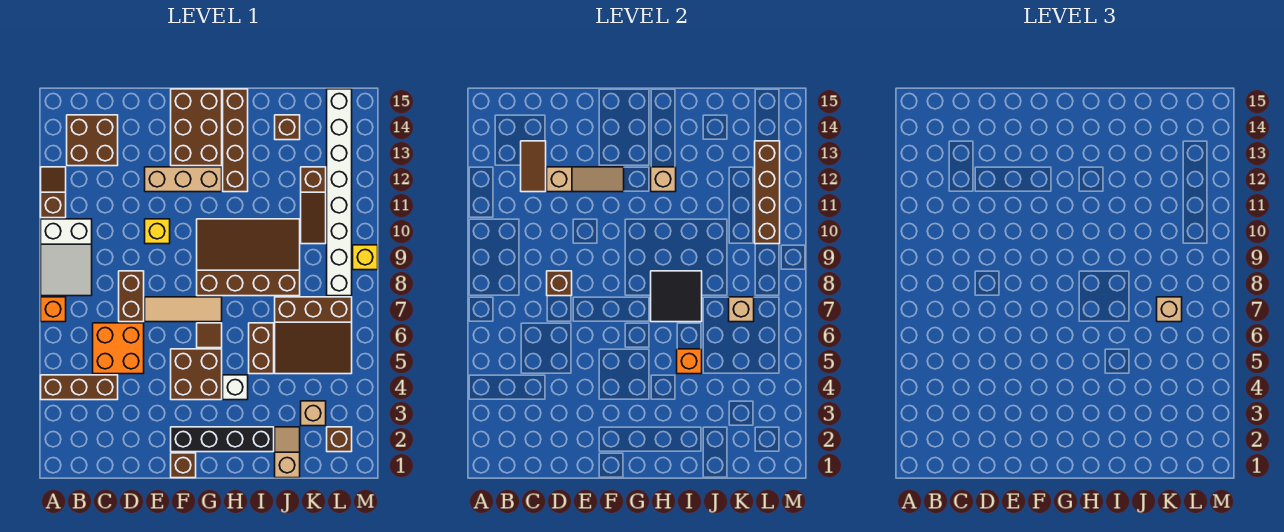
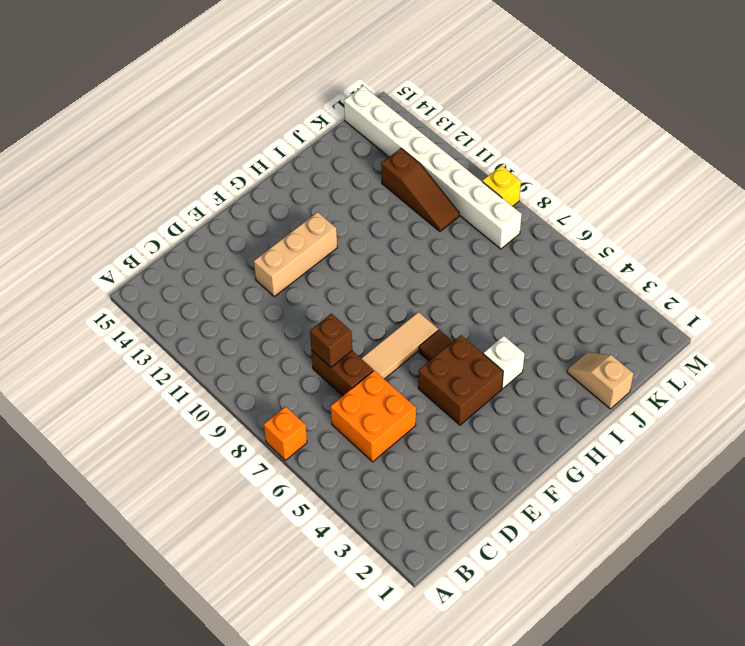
none -> brown 1x3 brick [41,375,118,400]
none -> white 2x3 slope [41,219,92,296]
none -> brown 1x2 slope [41,167,66,218]
none -> brown 2x2 brick [67,115,118,166]

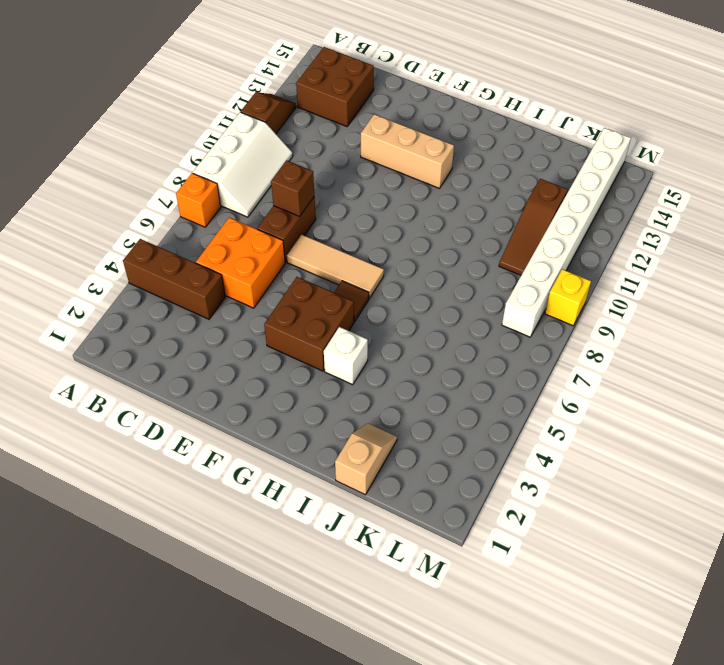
white 2x3 slope [193,112,293,217] -> white 2x3 slope turned to [41,219,92,296]
none -> yellow 1x1 brick [145,219,170,244]
none -> brown 1x1 brick [171,453,196,478]
none -> black 1x4 brick [171,427,274,452]
none -> brown 2x3 brick [171,89,222,166]

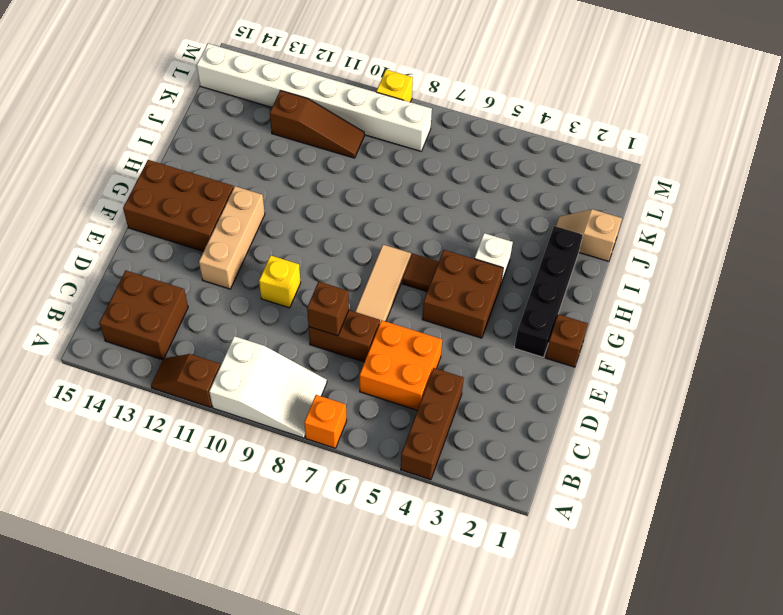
none -> brown 3x4 slope [197,219,300,296]
none -> brown 1x4 brick [223,89,248,192]
none -> brown 1x2 brick [249,323,274,374]
none -> brown 3x3 slope [275,297,352,374]

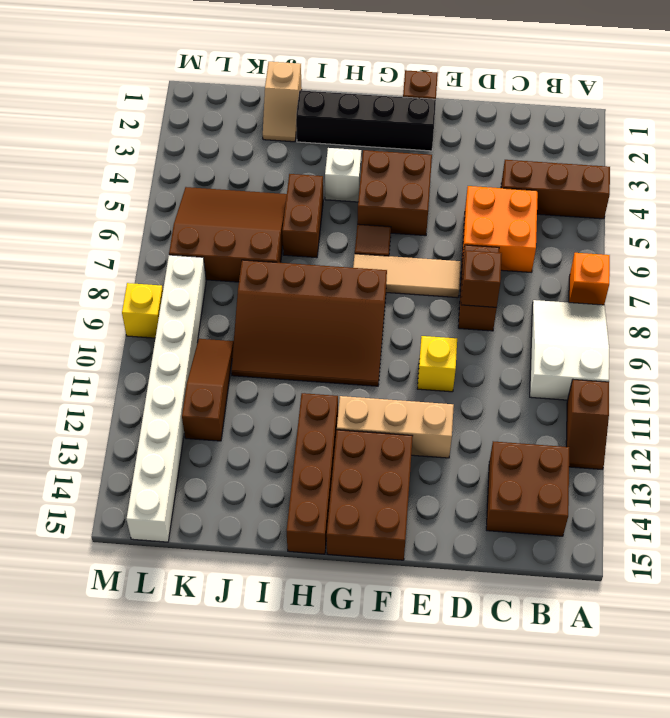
none -> brown 1x1 brick [275,115,300,140]
none -> tan 1x1 brick [301,401,326,426]
none -> brown 1x1 brick [327,427,352,452]
none -> brown 1x2 tile [521,141,546,192]

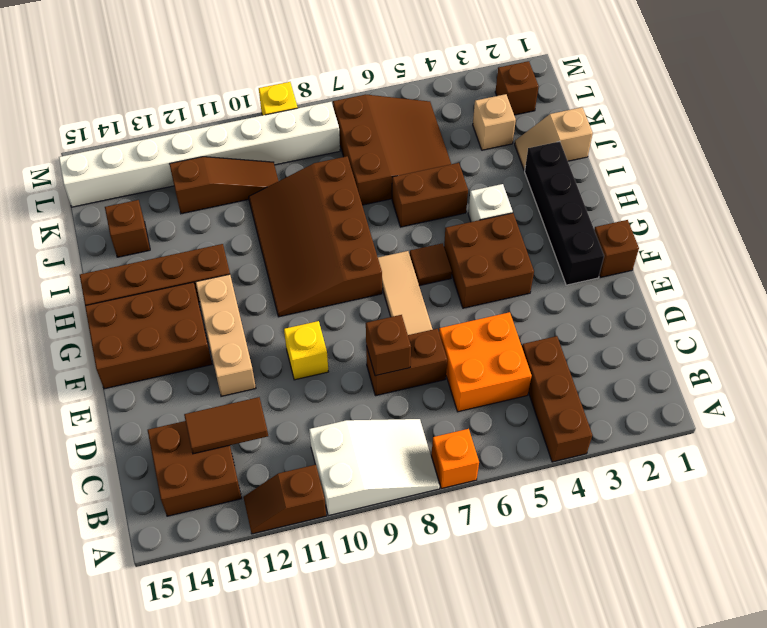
none -> tan 1x3 slope [547,167,624,192]
none -> black 2x2 tile [651,271,702,322]
none -> tan 1x1 brick [651,167,676,192]
none -> orange 1x1 brick [677,349,702,374]

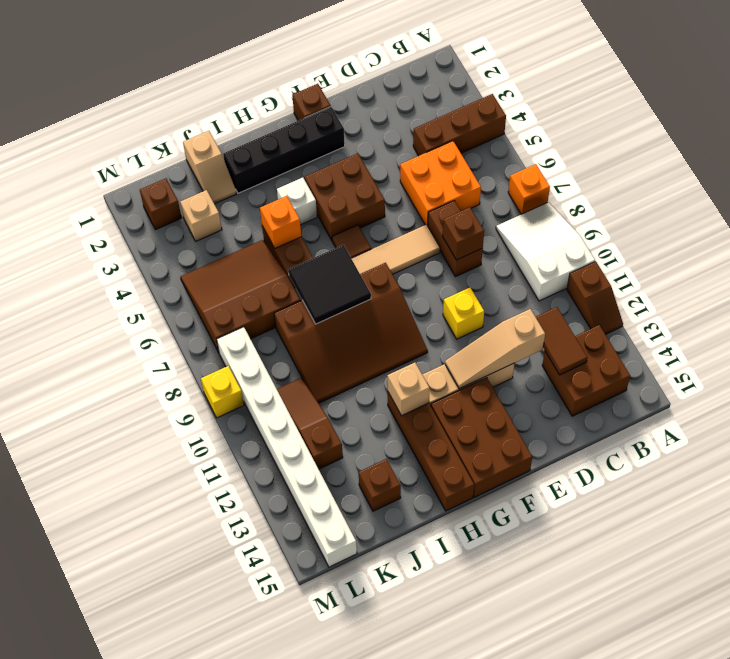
none -> tan 1x1 brick [729,297,754,322]
none -> brown 1x4 brick [755,141,780,244]
none -> tan 1x1 brick [1157,297,1182,322]

